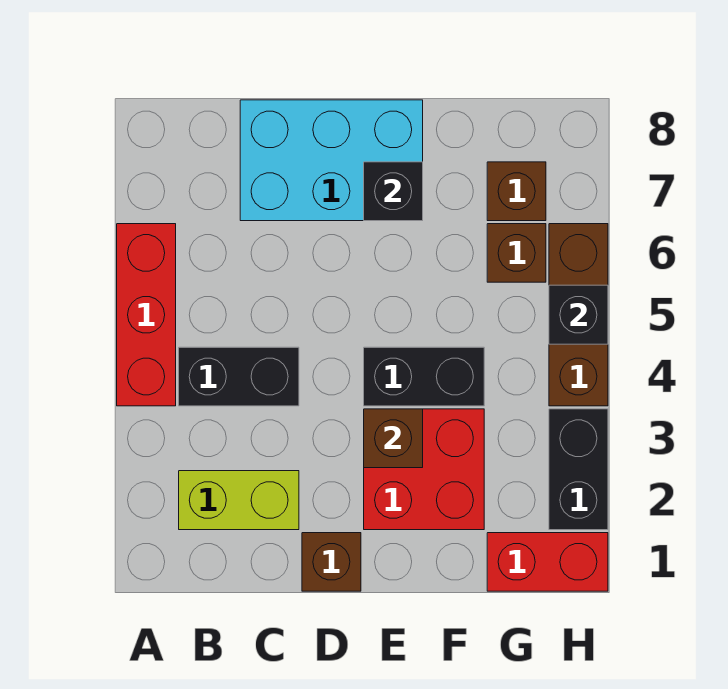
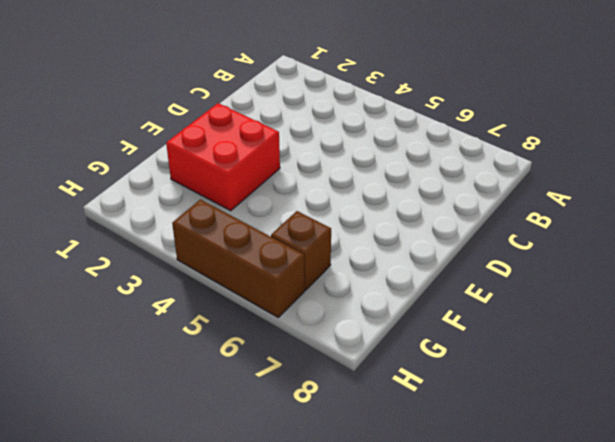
none -> red 1x3 brick [117,224,176,406]
none -> lime 1x2 brick [179,471,299,530]
none -> black 1x2 brick [179,347,299,406]

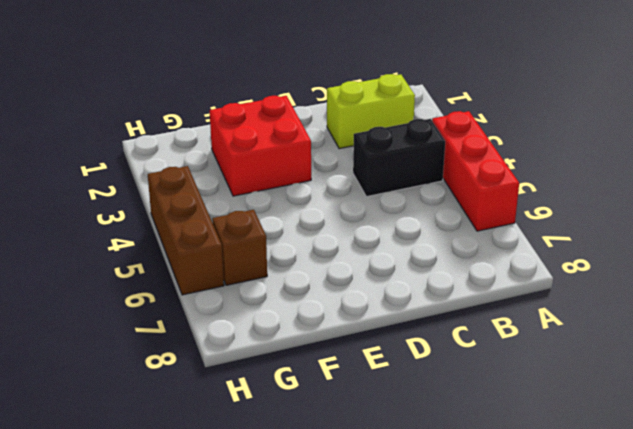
none -> cyan 2x3 brick [240,100,423,221]
none -> brown 1x1 brick [302,533,361,591]
none -> black 1x2 brick [364,347,484,406]

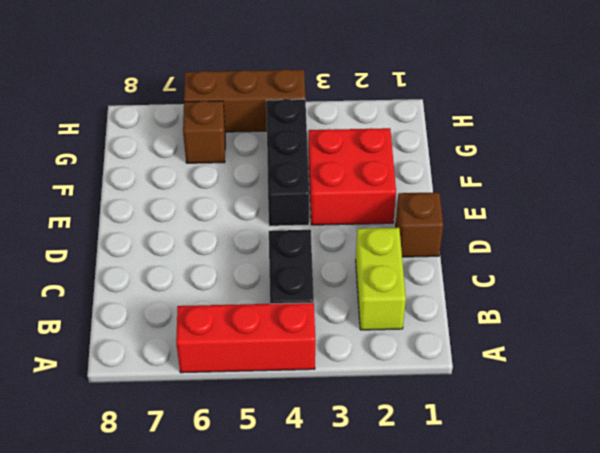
black 1x3 brick [266,99,309,226] -> black 1x2 brick [364,347,484,406]
none -> cyan 2x3 brick [240,100,423,221]
none -> red 1x2 brick [487,533,608,591]
none -> brown 1x1 brick [487,162,546,221]

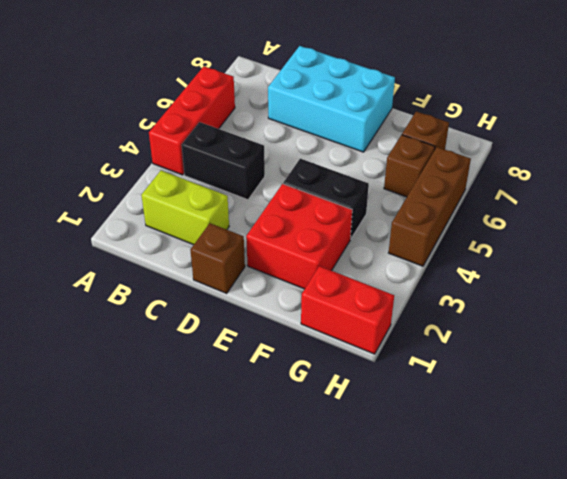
none -> black 1x2 brick [549,409,608,530]
none -> brown 1x1 brick [364,409,423,468]
none -> black 1x1 brick [364,162,423,221]

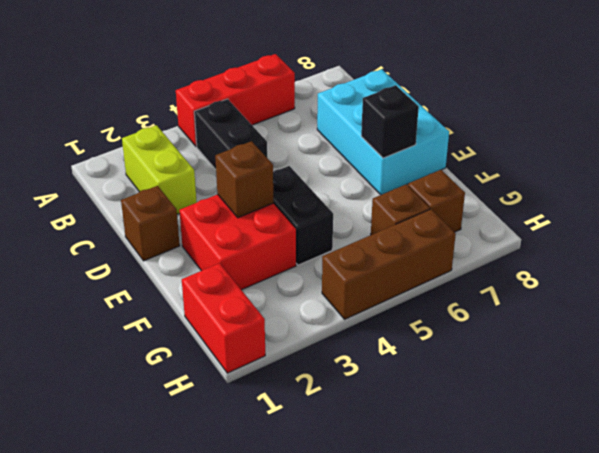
none -> black 1x2 brick [549,409,608,530]
none -> black 1x1 brick [549,285,608,344]

